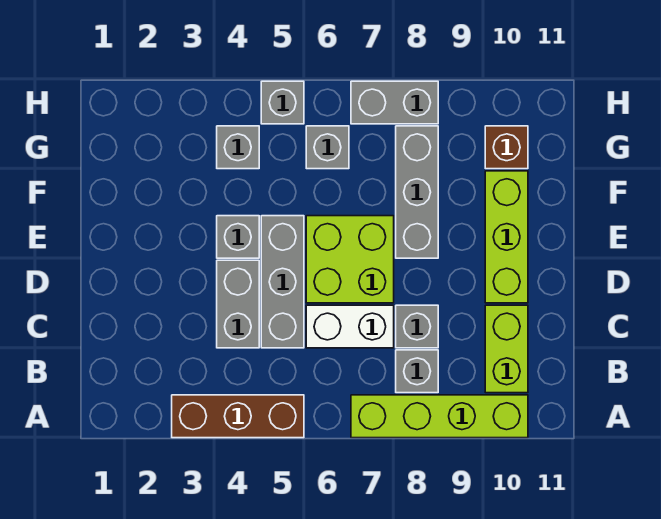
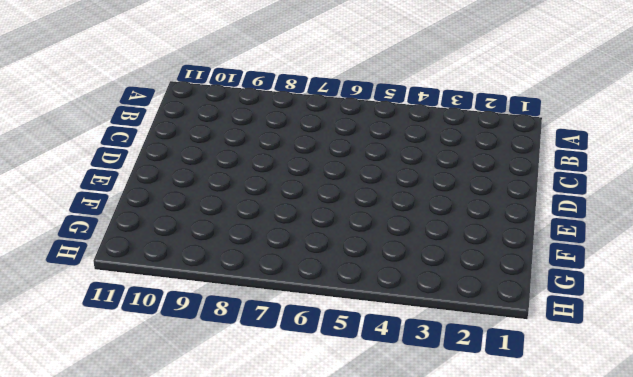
none -> brown 1x3 brick [172,395,304,438]
none -> lime 1x4 brick [351,395,528,438]
none -> grey 1x1 brick [396,350,438,393]

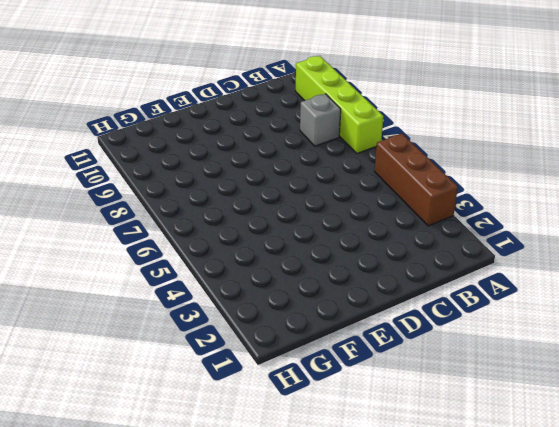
none -> lime 1x2 brick [485,305,528,393]
none -> grey 1x2 brick [217,260,259,348]
none -> grey 1x3 brick [261,216,304,348]

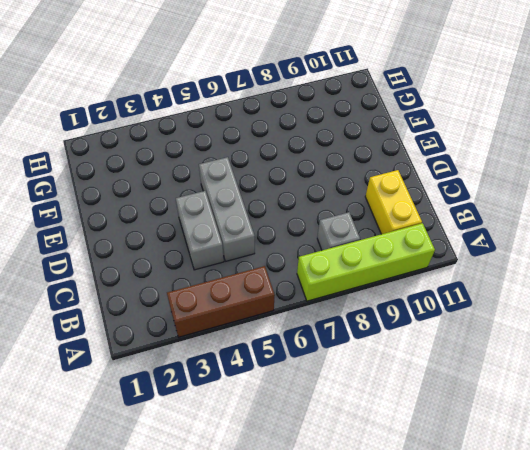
yellow 1x2 brick [365,170,422,234] -> lime 1x2 brick [485,305,528,393]
none -> white 1x2 brick [306,305,394,348]
none -> grey 1x1 brick [396,305,438,348]
none -> lime 2x2 brick [306,216,394,303]

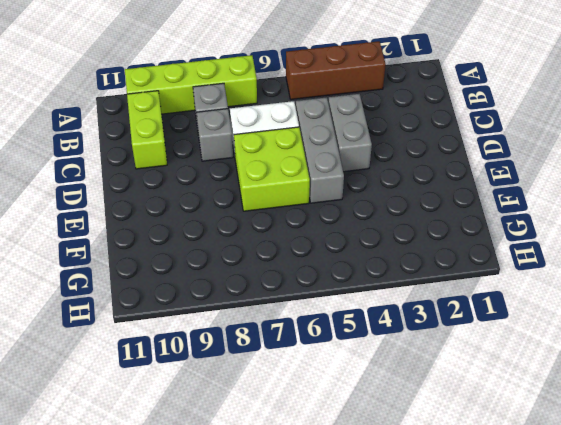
none -> lime 1x3 brick [485,171,528,303]
none -> grey 1x1 brick [217,216,259,258]
none -> grey 1x3 brick [396,126,438,258]

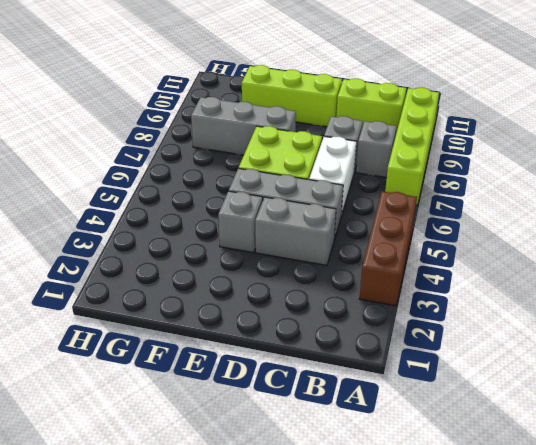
none -> grey 1x1 brick [217,126,259,169]
none -> grey 1x1 brick [306,126,349,169]
none -> brown 1x1 brick [485,126,528,169]

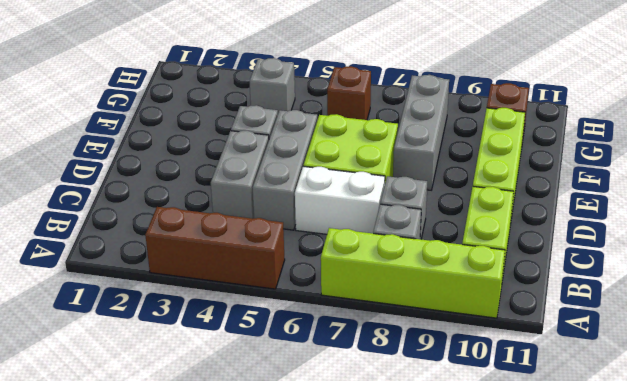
brown 1x1 brick [327,66,371,120] -> grey 1x1 brick [306,126,349,169]
none -> grey 1x1 brick [261,81,304,124]
none -> grey 1x2 brick [351,81,438,124]

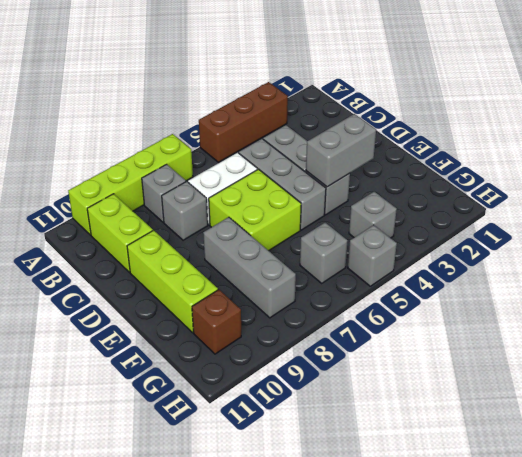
grey 1x2 brick [306,114,376,187] -> grey 1x2 brick moved to [351,81,438,124]

